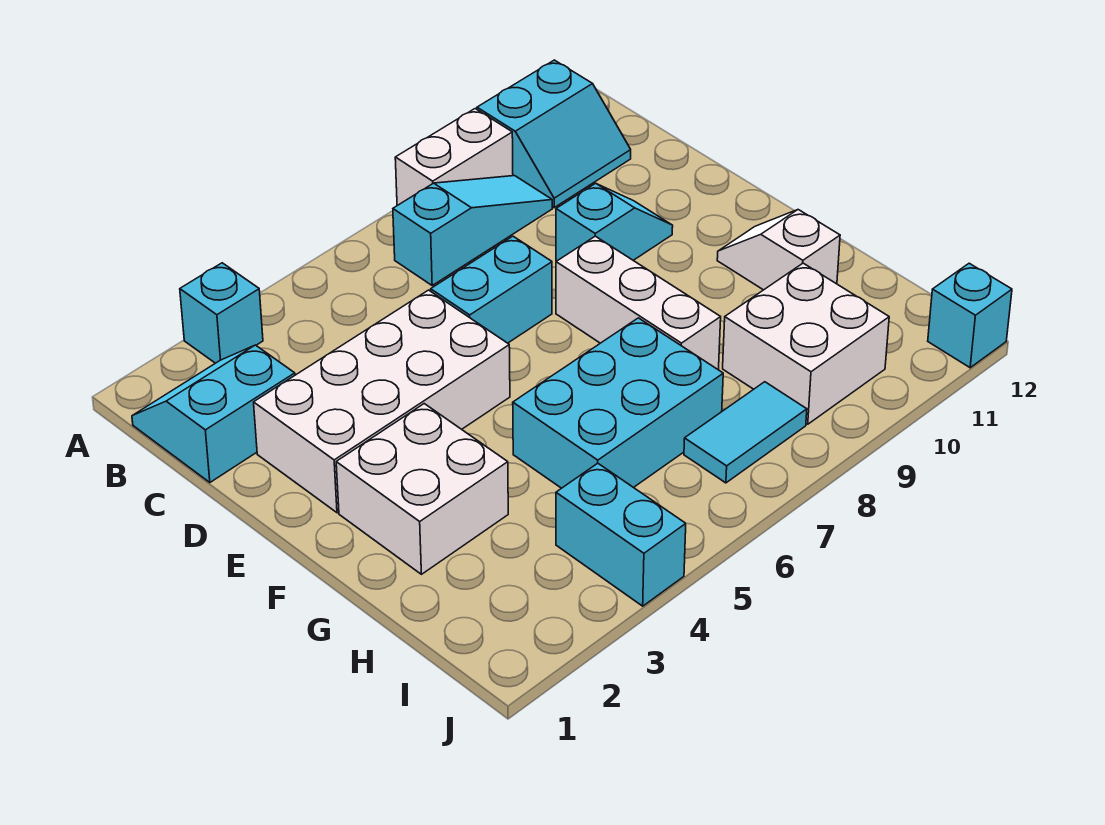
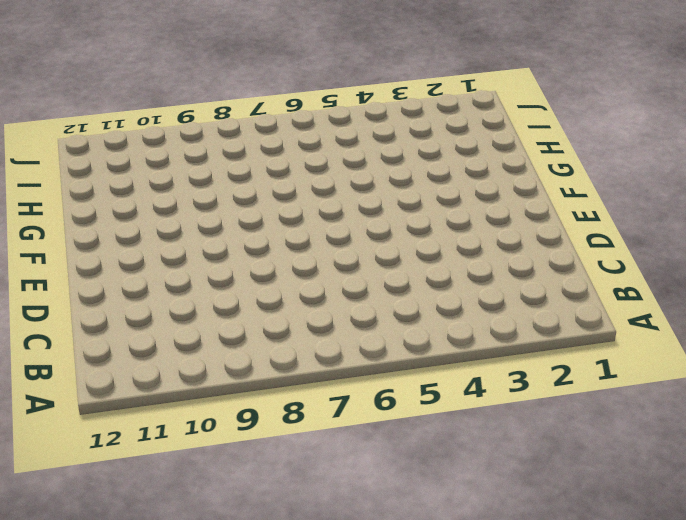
none -> cyan 1x1 brick [180,263,263,363]
none -> white 1x2 brick [395,109,513,206]
none -> cyan 2x2 slope [477,60,631,208]

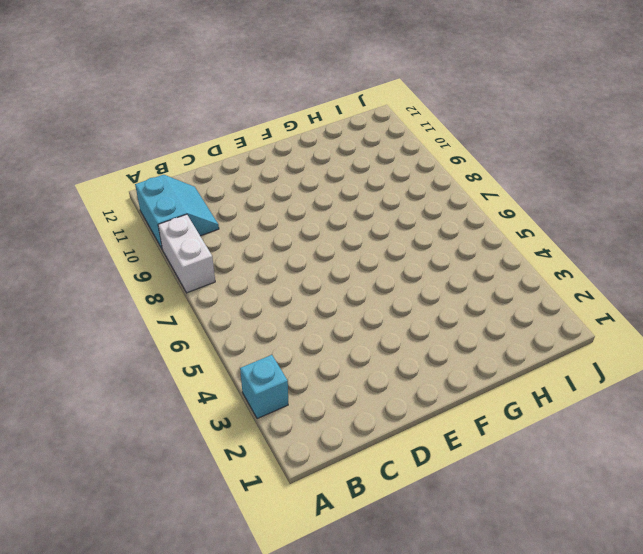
none -> cyan 2x2 slope [132,345,295,482]
none -> cyan 1x3 slope [393,176,552,285]
none -> white 2x4 brick [254,290,510,513]

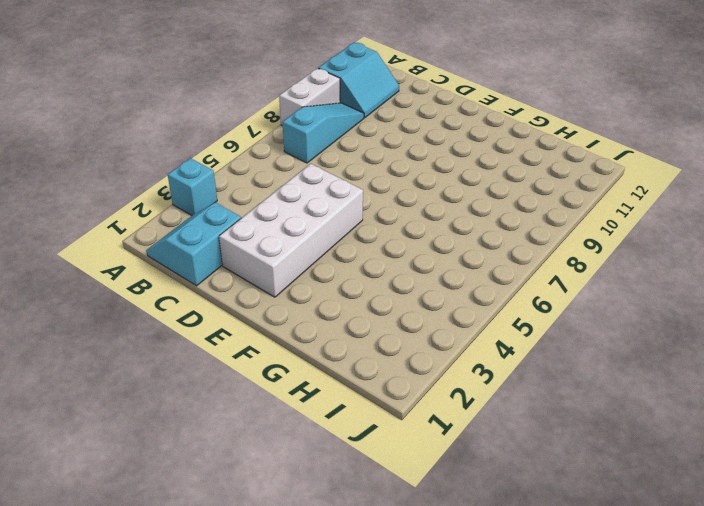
none -> cyan 1x2 brick [431,236,552,343]
none -> cyan 1x2 slope [556,183,673,261]
none -> white 1x3 brick [556,236,721,369]

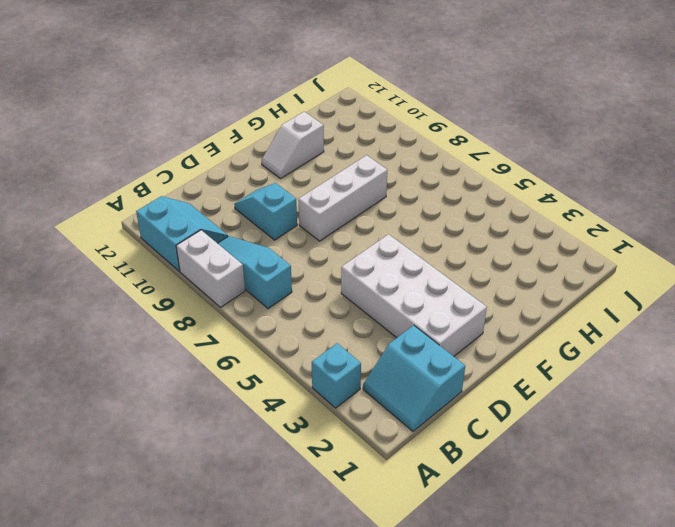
none -> cyan 1x2 brick [431,236,552,343]
none -> white 2x2 brick [336,404,508,574]
none -> cyan 2x3 brick [513,318,723,488]

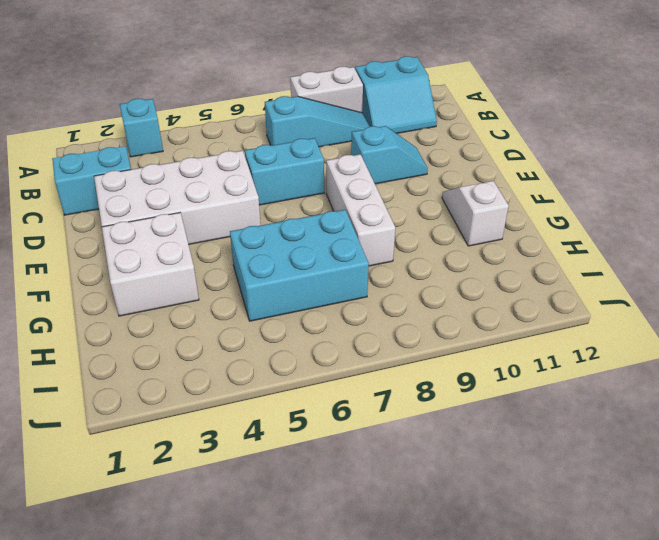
none -> white 2x2 brick [723,263,889,424]
none -> cyan 1x2 brick [556,463,686,606]
none -> cyan 1x2 tile [684,382,807,483]

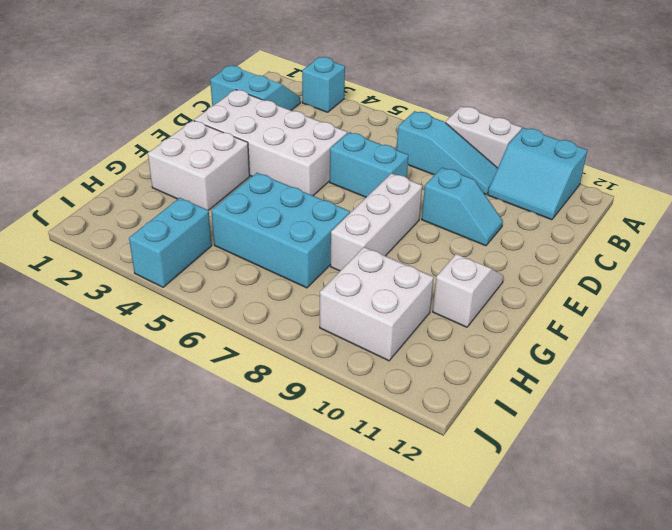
none -> cyan 1x2 tile [684,382,807,483]
none -> cyan 1x1 brick [928,263,1012,368]

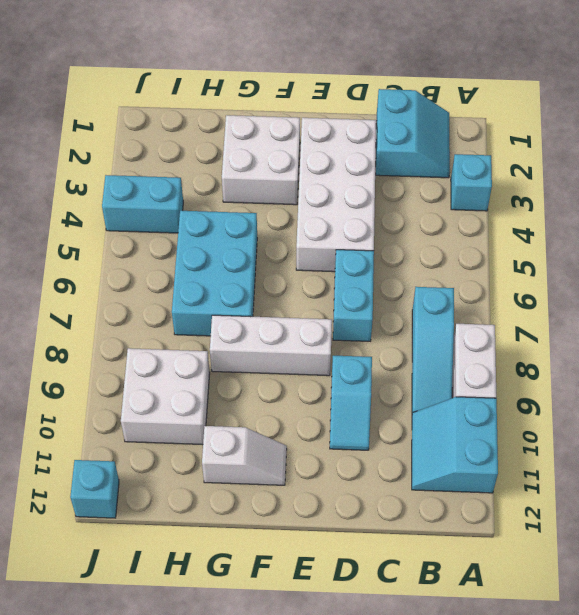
none -> cyan 1x2 tile [684,382,807,483]

